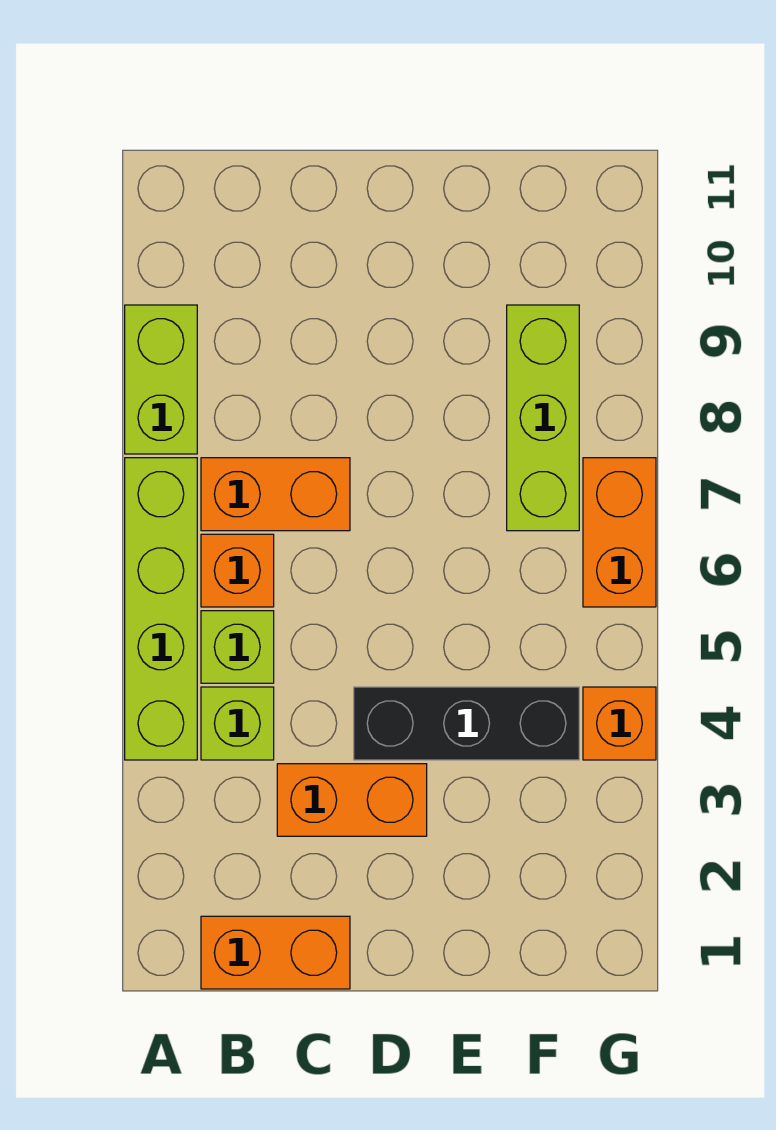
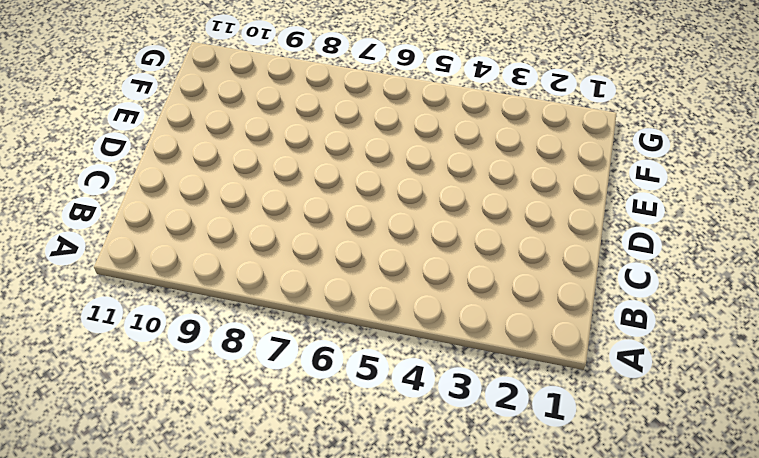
none -> lime 1x4 brick [125,458,197,760]
none -> lime 1x2 brick [125,305,197,454]
none -> orange 1x2 brick [201,916,350,989]

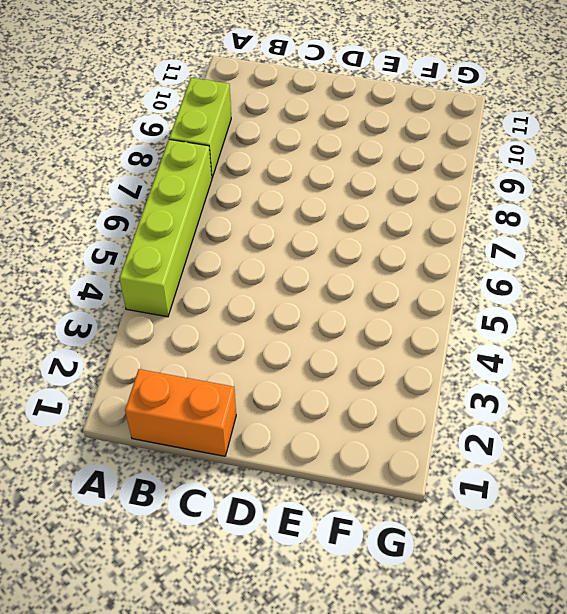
none -> lime 1x1 brick [201,687,274,760]
none -> lime 1x1 brick [201,611,274,683]
none -> orange 1x1 brick [201,534,274,607]

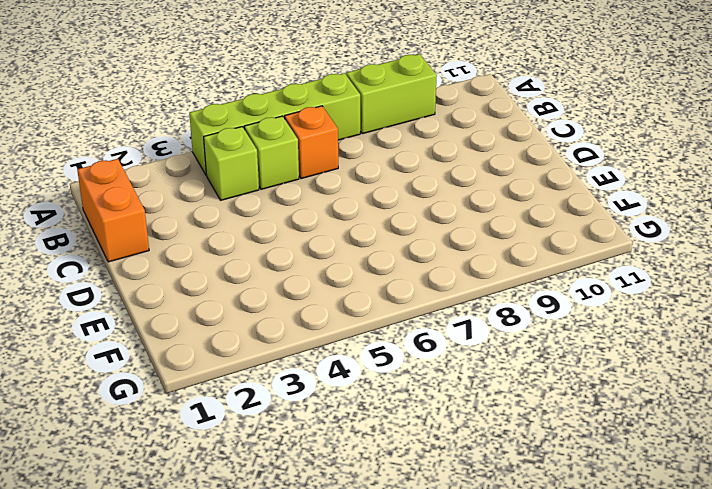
none -> orange 1x2 brick [201,458,350,531]
none -> orange 1x2 brick [277,764,427,836]
none -> black 1x3 brick [354,687,579,760]

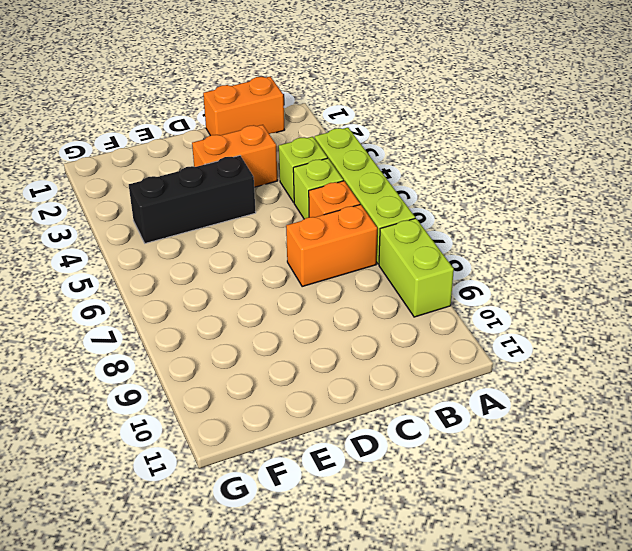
none -> lime 1x3 brick [507,305,579,531]
none -> orange 1x1 brick [583,687,656,760]
none -> orange 1x2 brick [583,458,656,607]

